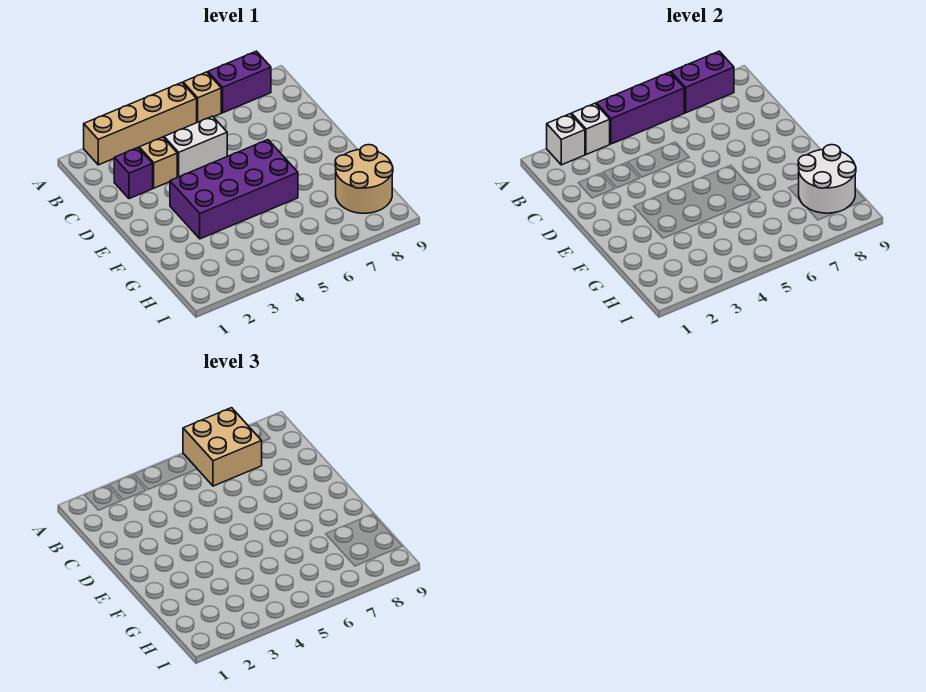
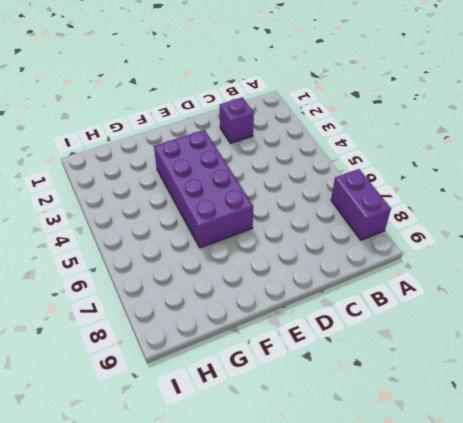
none -> tan 1x4 brick [84,83,197,165]
none -> tan 1x1 brick [183,72,221,122]
none -> tan 1x1 brick [139,137,177,188]

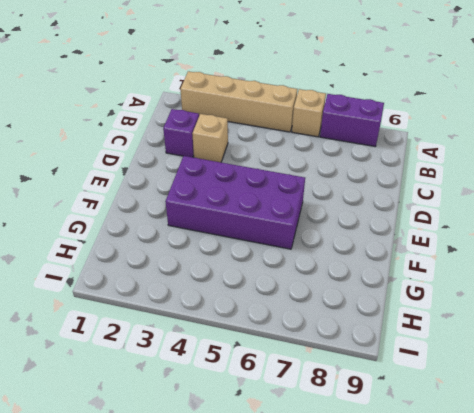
none -> white 1x2 brick [164,116,227,177]
none -> tan 2x2 round brick [335,145,393,213]
none -> white 1x1 brick [547,114,585,165]

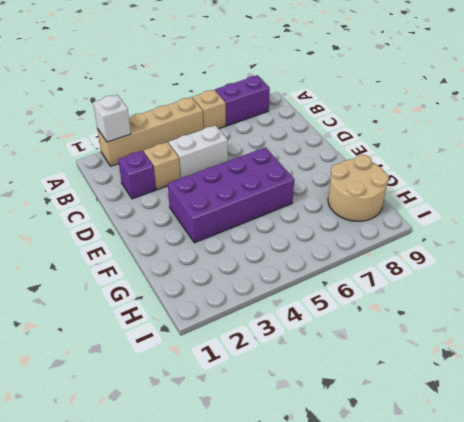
none -> white 1x1 brick [572,103,610,154]
none -> purple 1x3 brick [596,72,684,144]
none -> purple 1x2 brick [671,51,734,113]

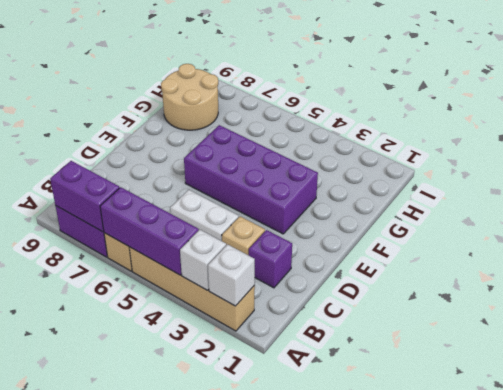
none -> white 2x2 round brick [798,145,856,213]
none -> tan 2x2 brick [183,408,262,486]

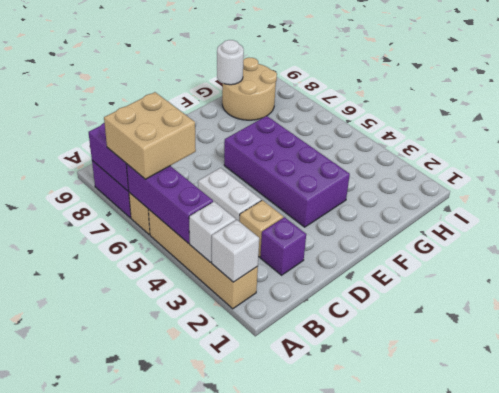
white 1x1 round brick [217,40,244,85] -> white 2x2 round brick [798,145,856,213]

